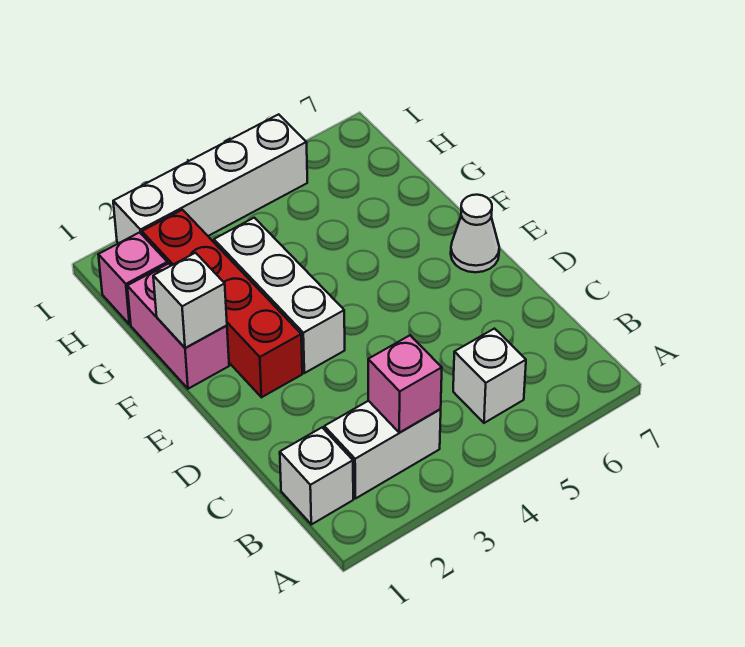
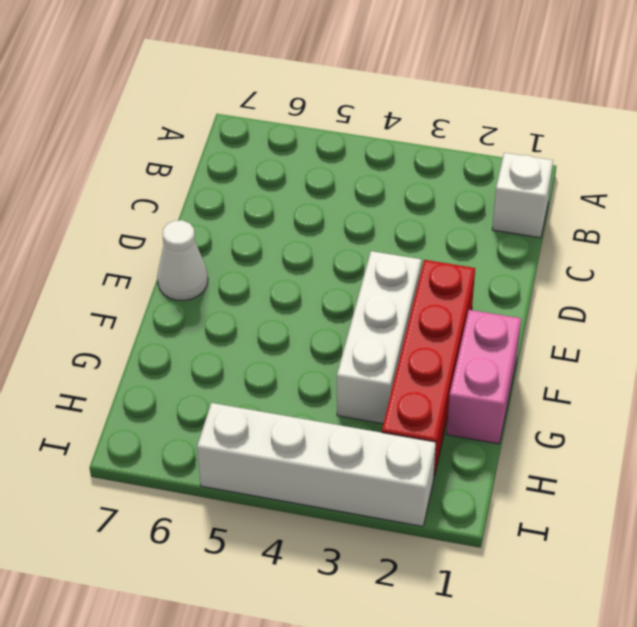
none -> white 1x2 brick [324,401,441,499]
none -> white 1x1 brick [453,329,526,423]

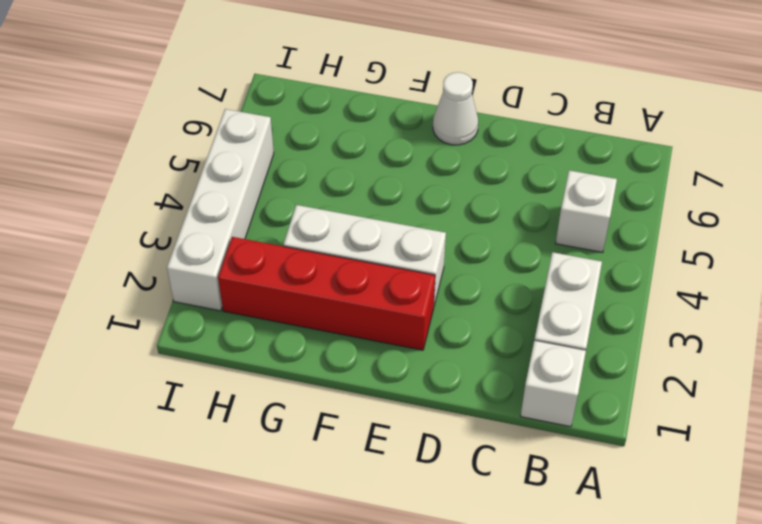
none -> pink 1x2 brick [127,263,229,389]
none -> pink 1x1 brick [98,232,167,324]

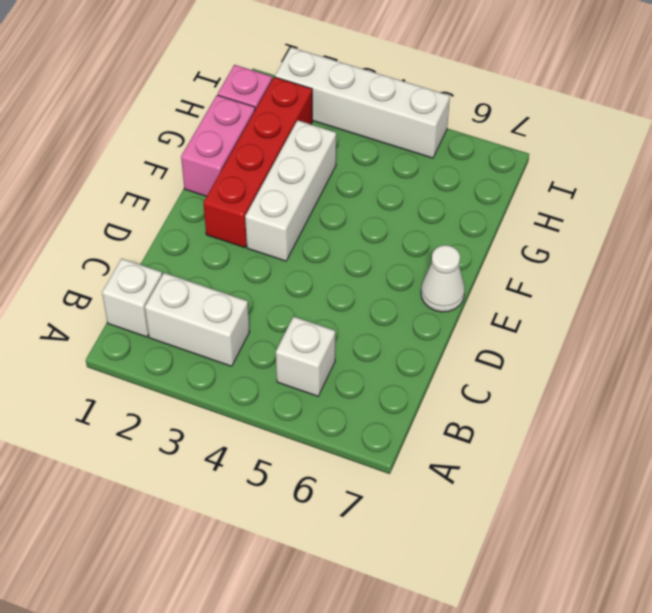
none -> pink 1x1 brick [368,335,442,433]
none -> white 1x1 brick [153,253,227,348]

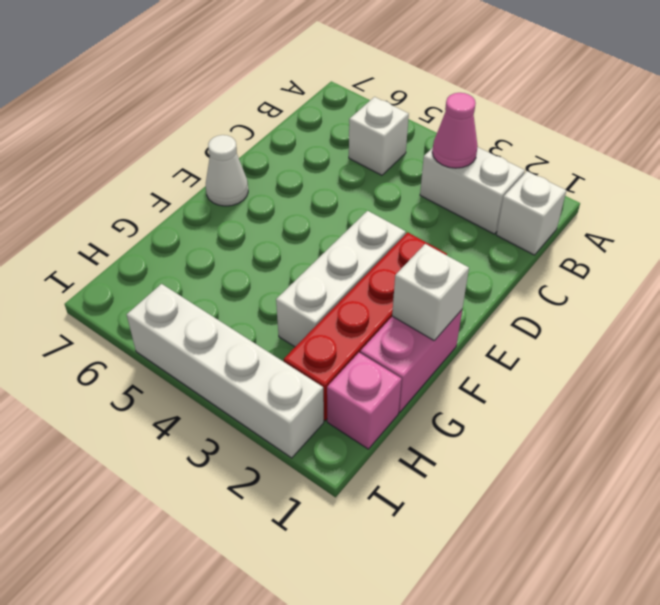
pink 1x1 cone [432,93,478,168] -> pink 1x1 brick [368,335,442,433]

